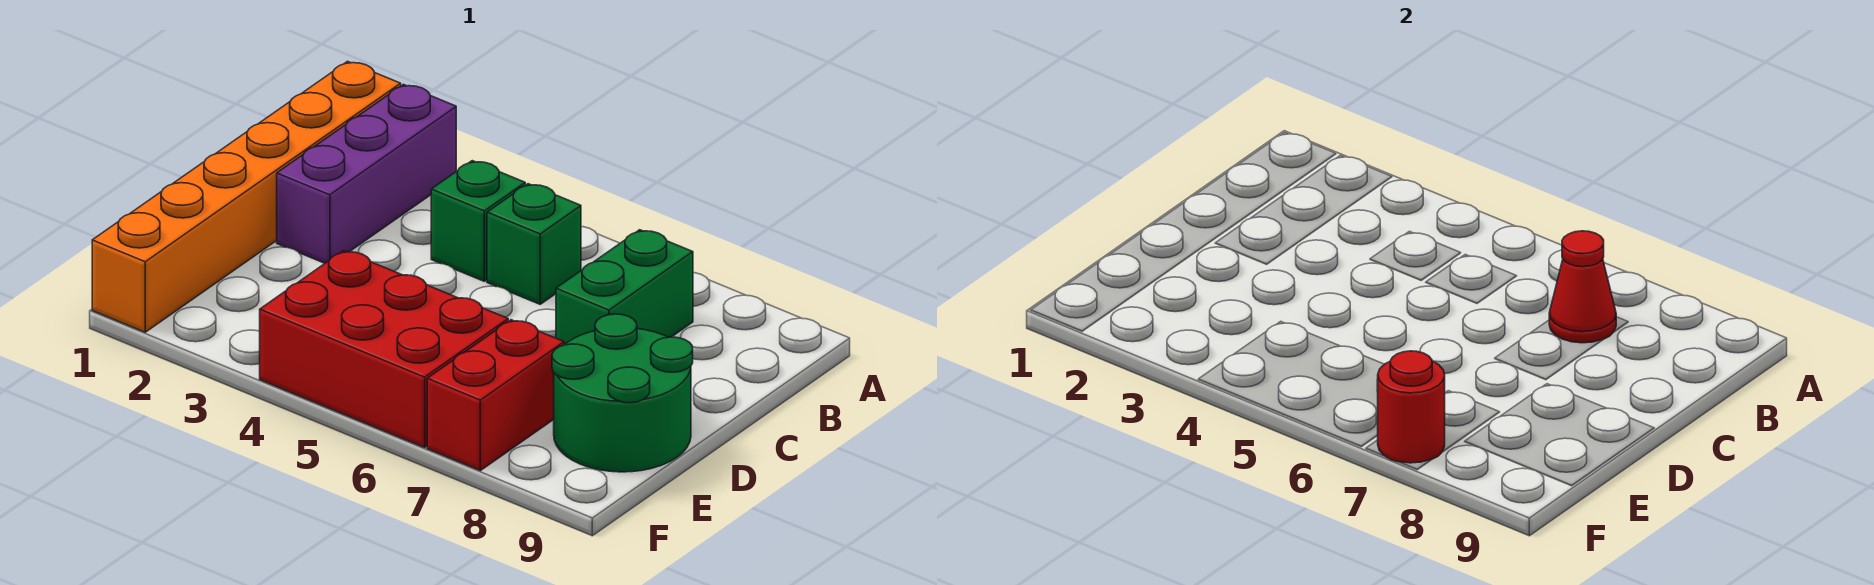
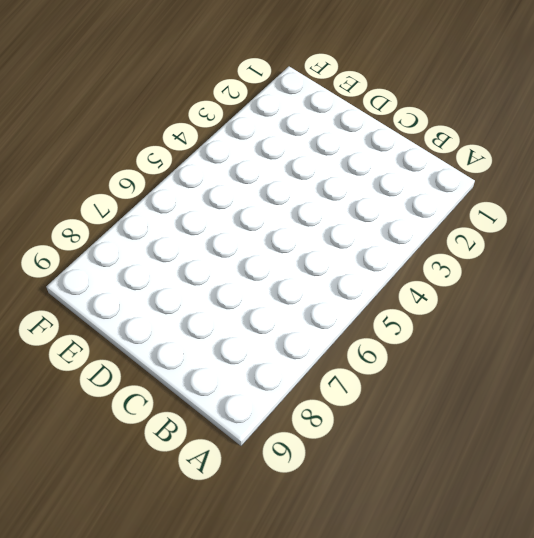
none -> orange 1x6 brick [92,61,401,332]
none -> purple 1x3 brick [277,84,456,263]

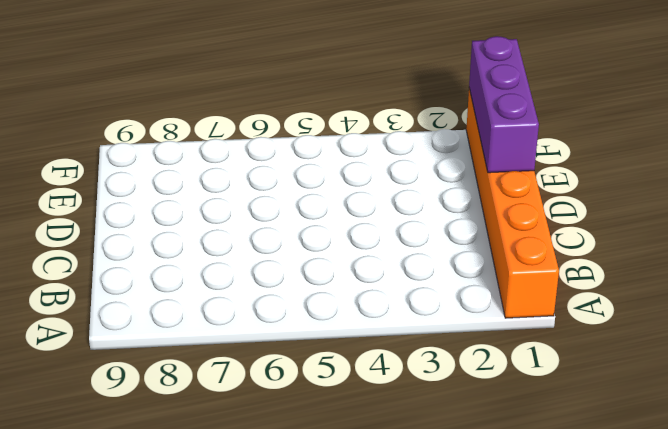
purple 1x3 brick [469,36,539,173] -> purple 1x3 brick moved to [277,84,456,263]
none -> green 1x1 brick [431,161,525,281]
none -> green 1x1 brick [487,184,581,304]

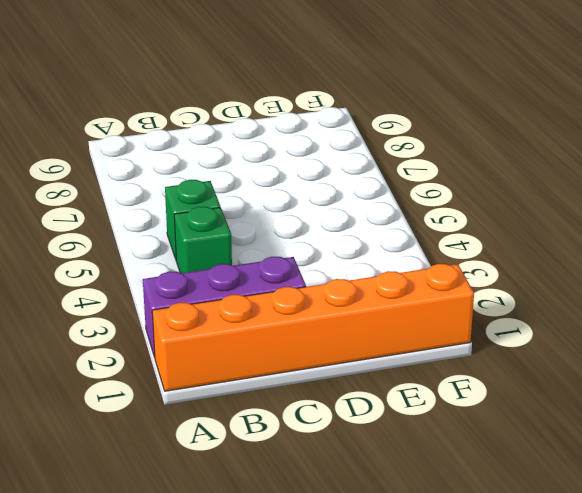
none -> green 1x2 brick [556,230,693,345]
none -> green 2x2 round brick [552,314,693,472]

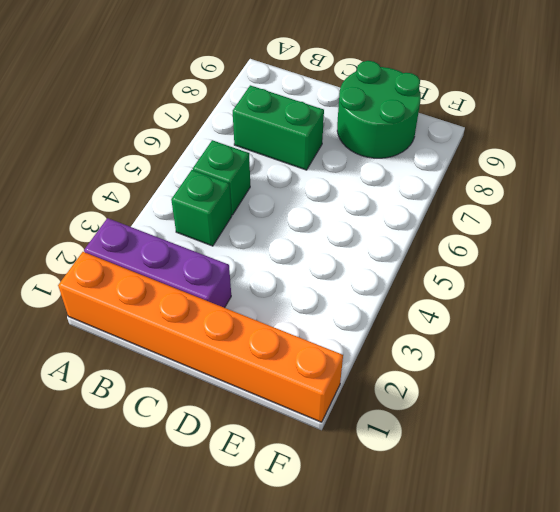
none -> red 2x3 brick [260,251,508,448]
none -> red 1x2 brick [427,320,564,471]

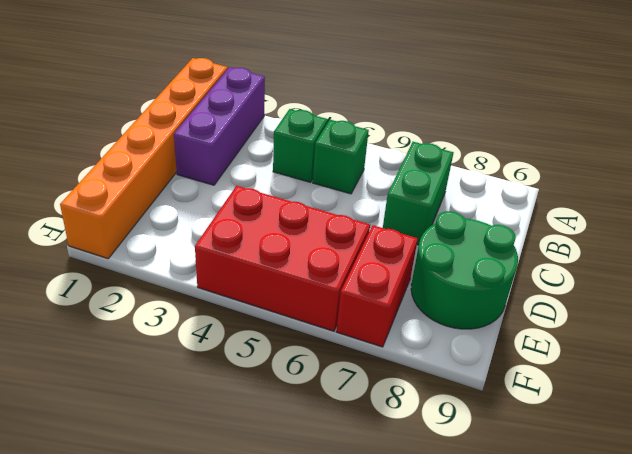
none -> red 1x1 cone [1549,231,1616,343]
none -> red 1x1 round brick [1377,351,1445,463]

